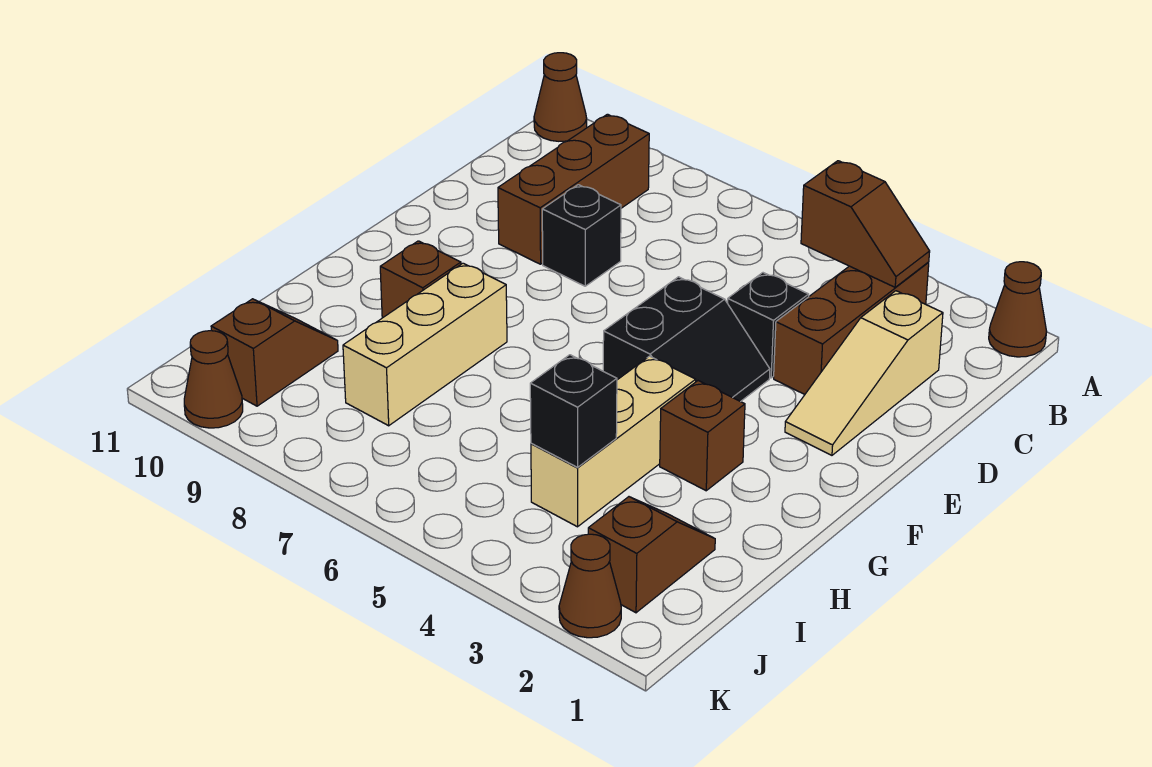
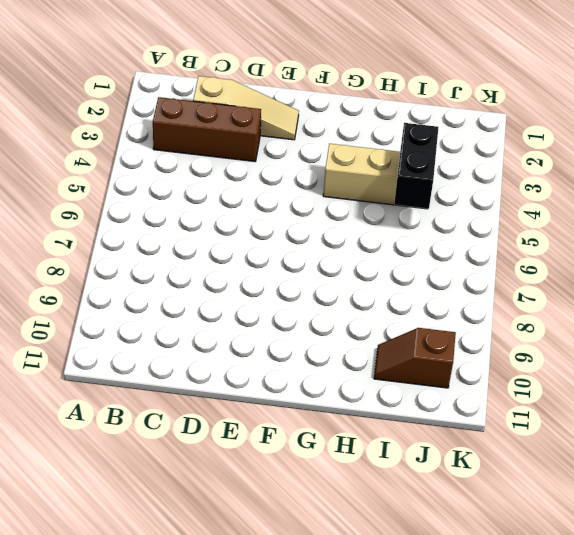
black 1x2 brick [394,123,438,209] -> black 1x1 brick [530,355,617,467]
none -> brown 1x1 cone [989,262,1047,357]
none -> brown 1x1 cone [534,53,587,141]
none -> brown 1x3 brick [498,114,649,264]

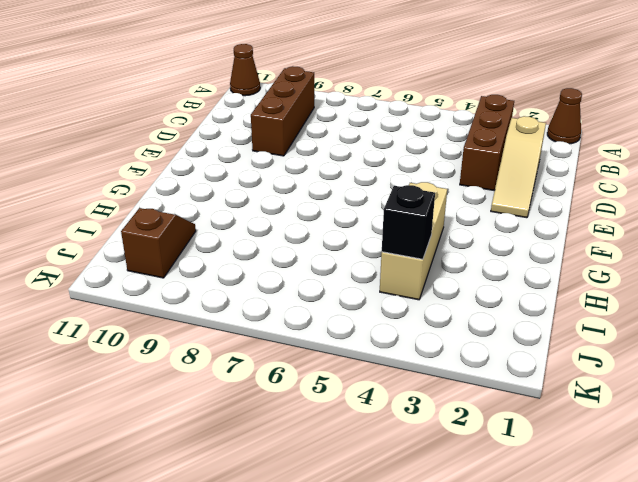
none -> black 1x1 brick [728,273,809,378]
none -> black 1x1 brick [542,185,621,286]
none -> black 2x2 slope [603,277,770,402]

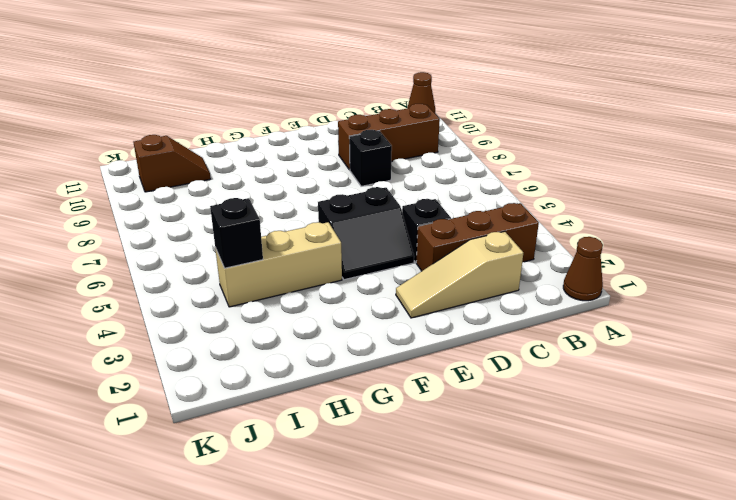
none -> brown 1x1 brick [660,381,745,491]
none -> tan 1x3 brick [343,263,507,426]
none -> brown 1x1 brick [380,241,461,318]

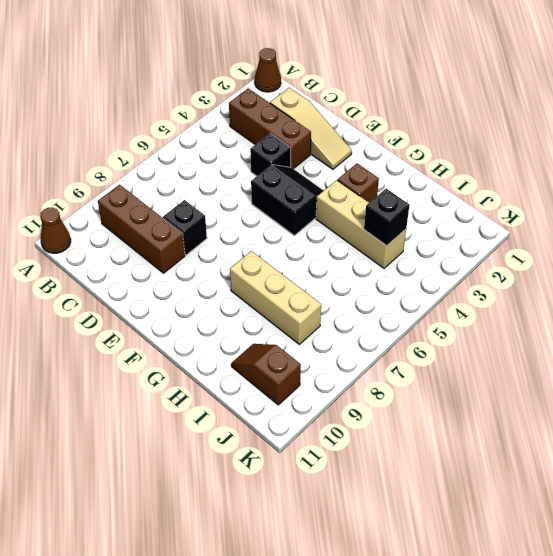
none -> brown 1x1 brick [380,241,461,318]
none -> brown 1x2 slope [588,497,715,613]
none -> brown 1x1 cone [559,534,621,638]

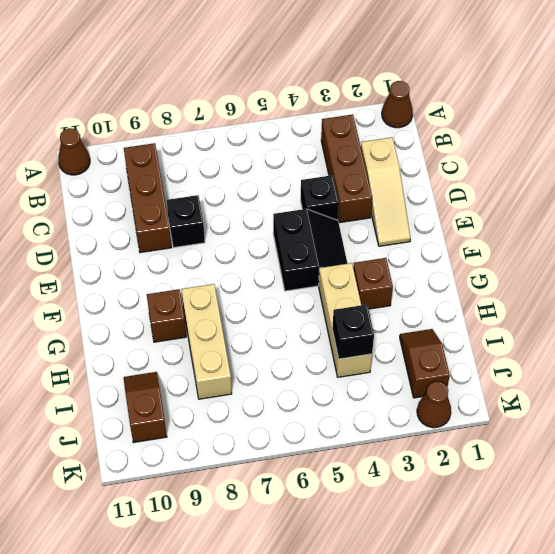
none -> brown 1x1 cone [184,331,243,428]
none -> brown 1x2 slope [801,161,930,287]

